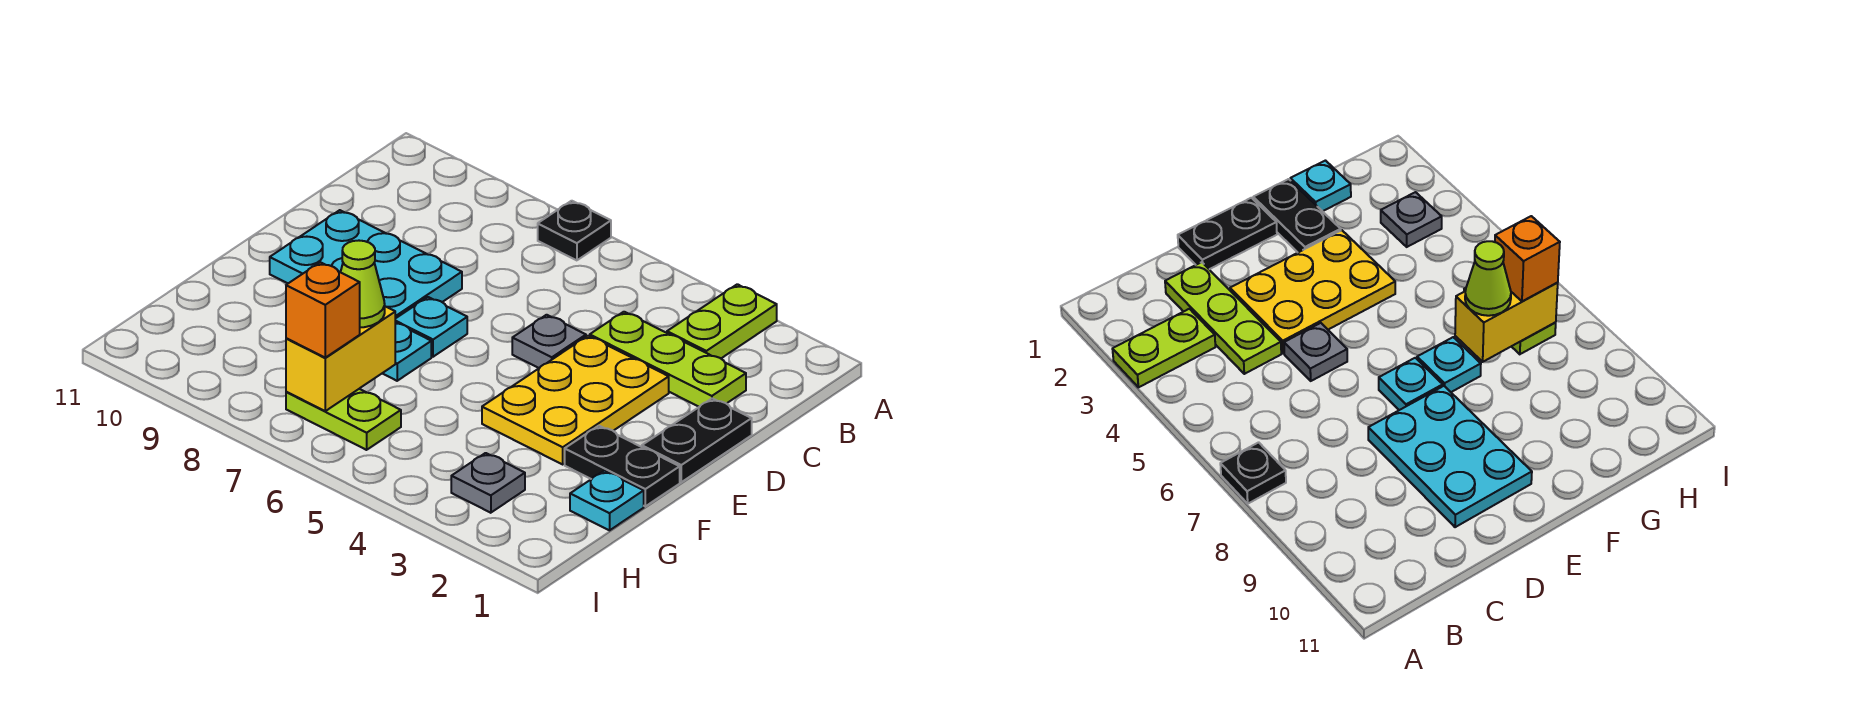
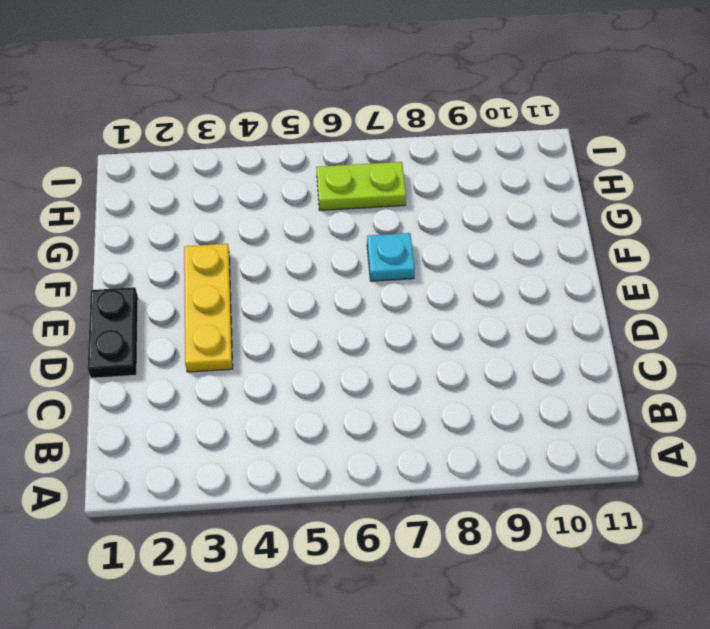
yellow 1x3 plate [184,244,233,372] -> yellow 2x3 plate [482,336,669,464]
none -> lime 1x2 plate [667,284,777,358]
none -> black 1x1 plate [538,201,611,260]
none -> lime 1x3 plate [590,312,746,407]

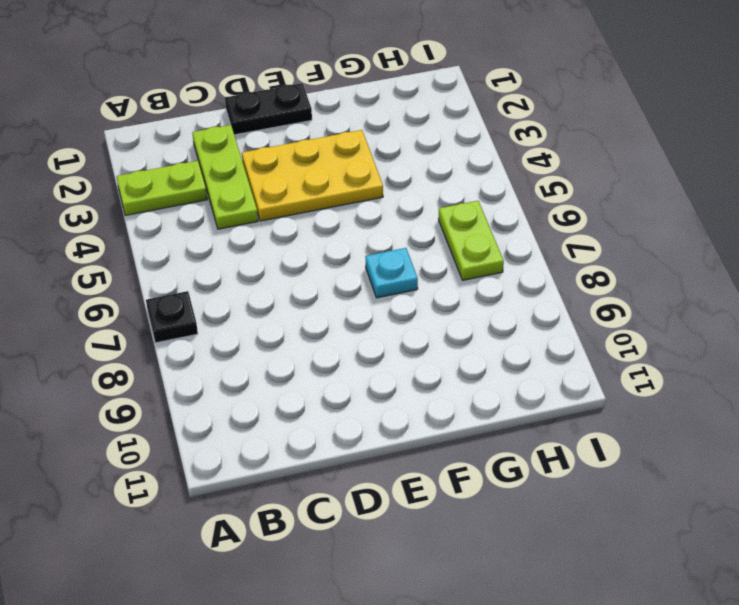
none -> grey 1x1 plate [512,315,586,368]
none -> cyan 2x3 plate [270,210,462,319]
none -> cyan 1x1 plate [395,297,467,357]

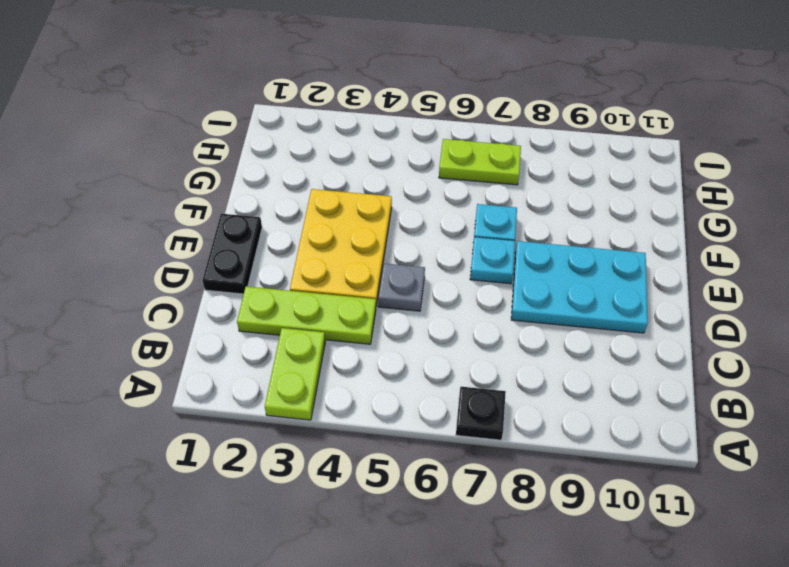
none -> black 1x2 plate [565,426,680,506]
none -> cyan 1x1 plate [570,471,644,530]
none -> grey 1x1 plate [451,453,525,513]

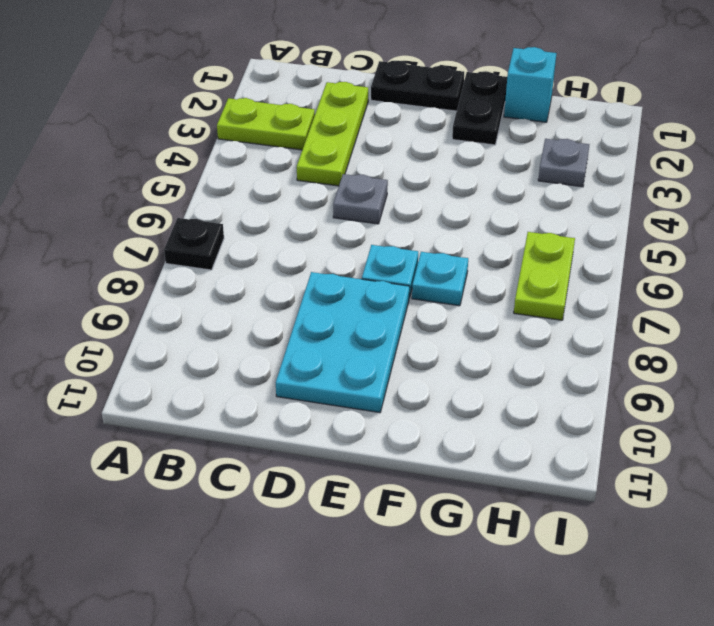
cyan 1x1 brick [504,47,557,122] -> cyan 1x1 plate [570,471,644,530]
none -> yellow 2x3 plate [482,336,669,464]
none -> yellow 1x2 brick [286,306,395,411]
none -> lime 1x1 cone [341,241,385,327]

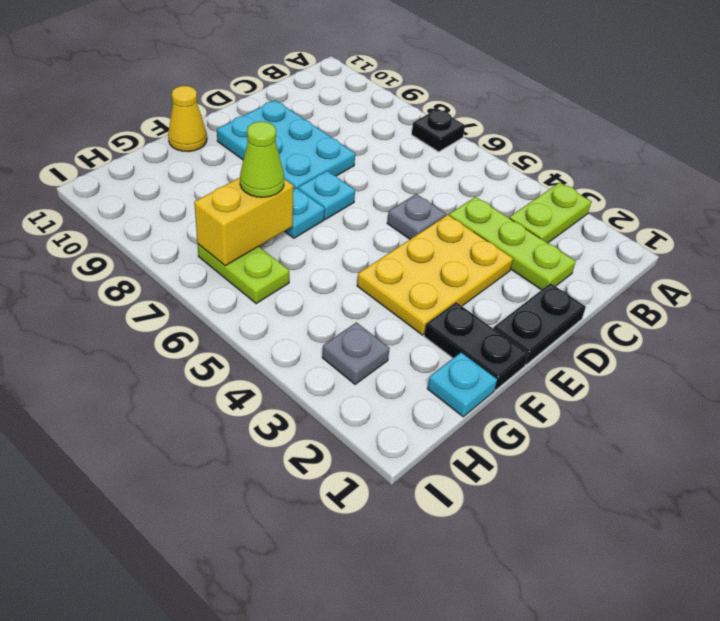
yellow 1x1 cone [168,86,207,152] -> none
none -> orange 1x1 brick [286,262,360,358]

